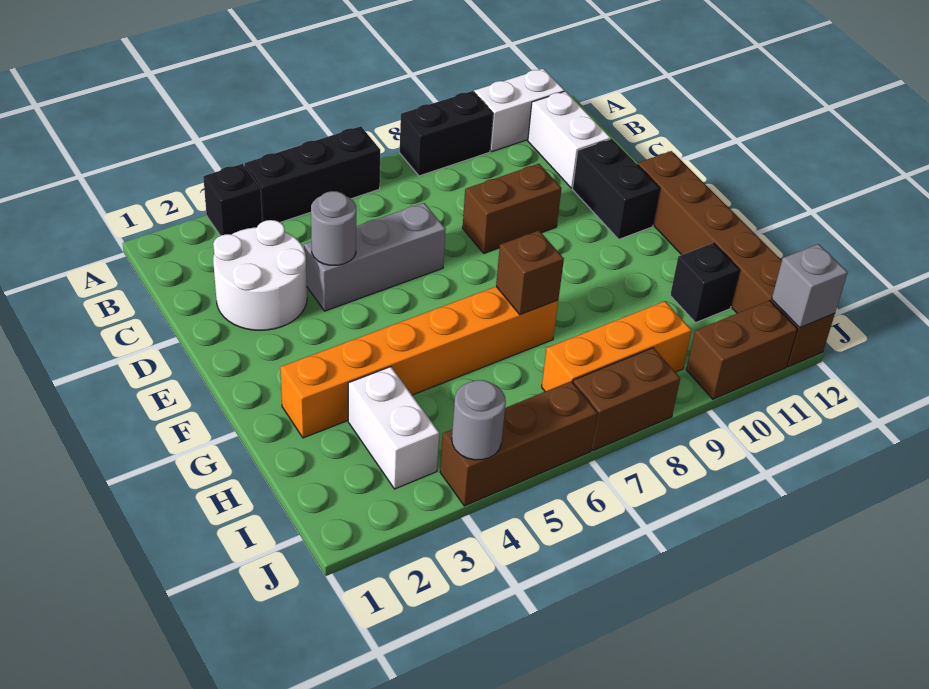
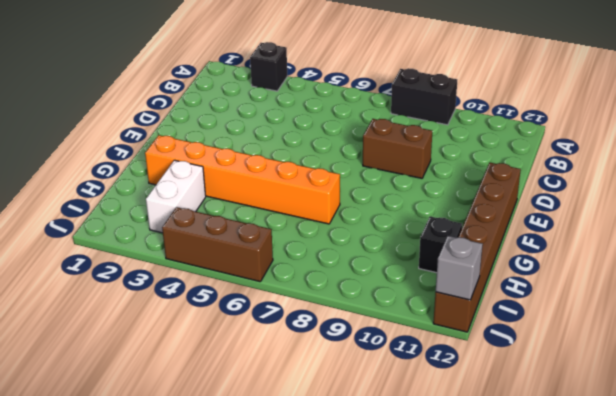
none -> black 1x3 brick [244,126,381,222]
none -> white 1x2 brick [474,69,564,151]
none -> white 1x2 brick [528,91,610,188]

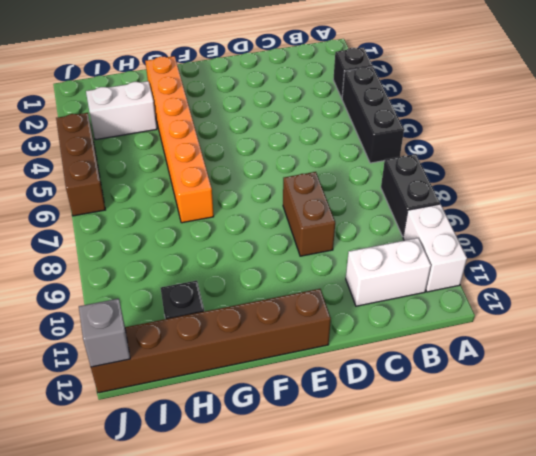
none -> white 2x2 round brick [213,220,307,330]
none -> grey 1x3 brick [304,203,446,311]
none -> black 1x2 brick [572,139,660,239]

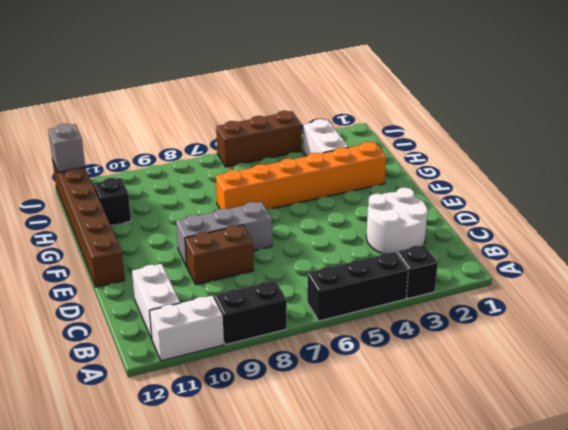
grey 1x3 brick [176,202,272,266] -> grey 1x3 brick moved to [304,203,446,311]
none -> black 1x2 brick [572,139,660,239]
none -> orange 1x3 brick [542,301,692,391]
none -> brown 1x2 brick [573,348,680,451]

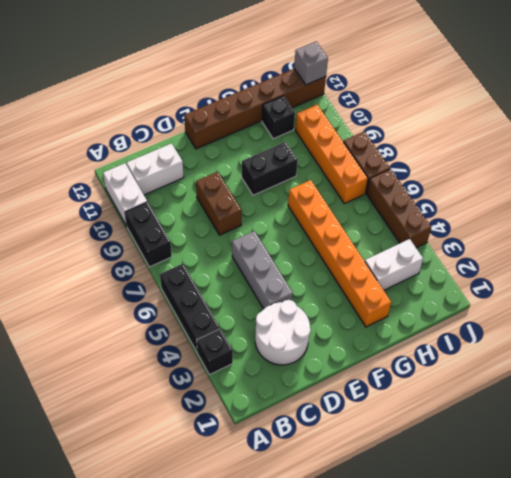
black 1x2 brick [242,142,298,195] -> black 1x2 brick moved to [572,139,660,239]
orange 1x4 brick [295,105,368,204] -> orange 1x3 brick [542,301,692,391]
none -> brown 1x2 brick [686,300,798,399]
none -> grey 1x1 round brick [311,191,356,265]
none -> brown 1x1 brick [496,231,564,315]

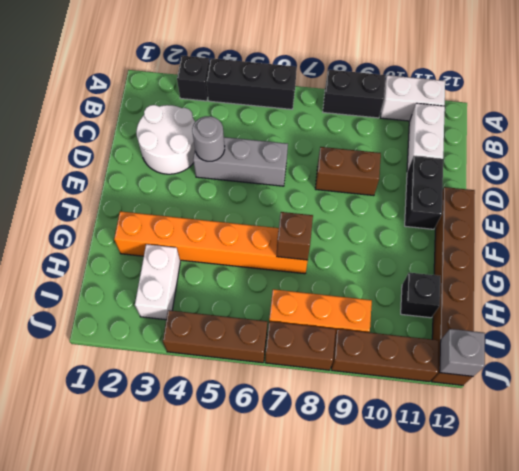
brown 1x3 brick [331,329,439,382] -> brown 1x2 brick [686,300,798,399]
none -> grey 1x1 round brick [452,380,506,460]

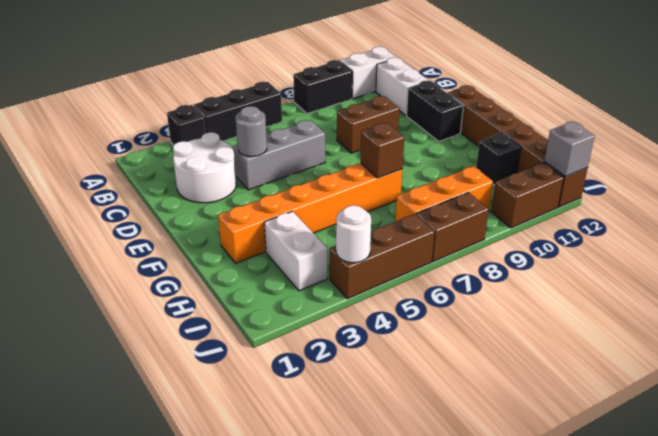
white 1x1 round brick [336,205,371,263] -> grey 1x1 round brick [452,380,506,460]

